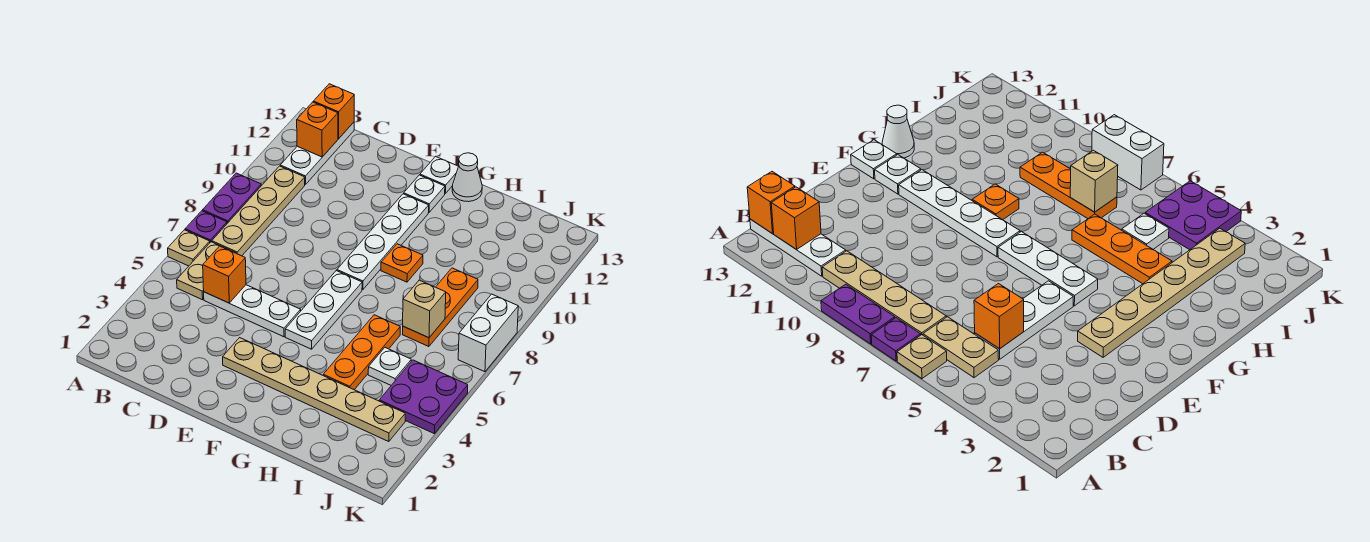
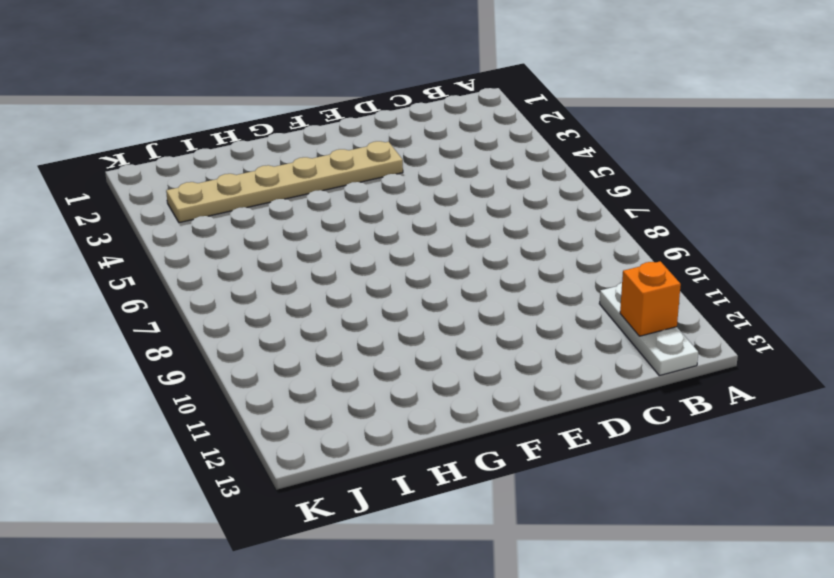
none -> tan 1x1 plate [168,230,210,266]
none -> purple 1x1 plate [185,211,227,242]
none -> purple 1x2 plate [203,173,261,223]

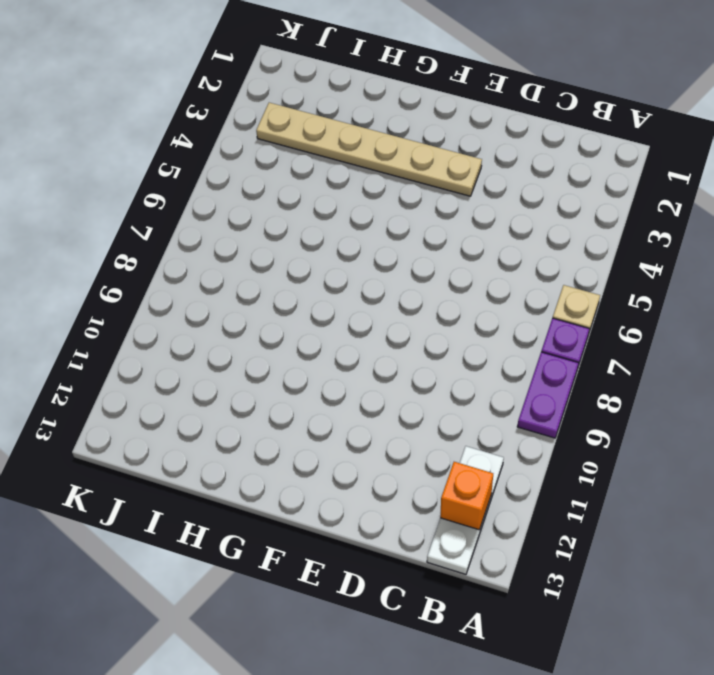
none -> tan 1x2 plate [177,242,235,300]
none -> tan 1x4 plate [212,166,305,256]
none -> white 1x3 plate [204,285,301,337]

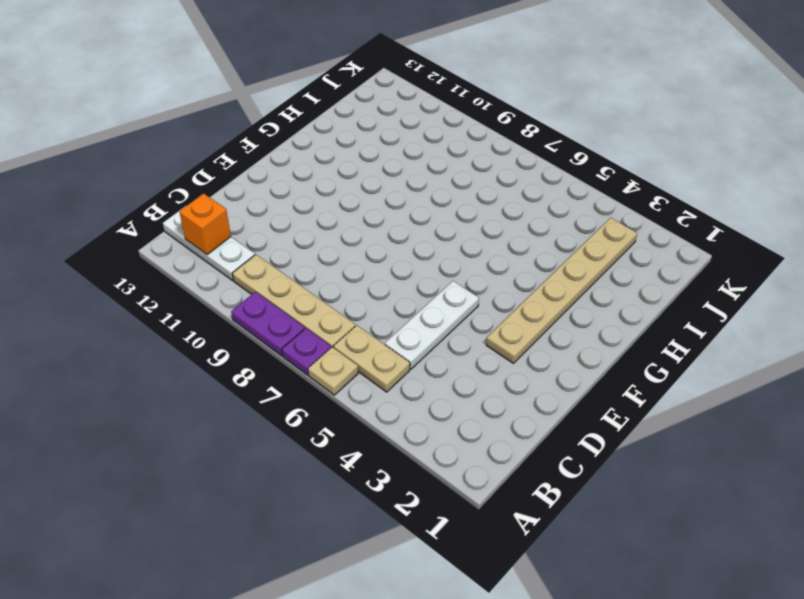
none -> white 1x3 plate [285,271,362,349]
none -> white 1x4 plate [337,194,429,290]
none -> white 1x1 plate [404,175,445,212]

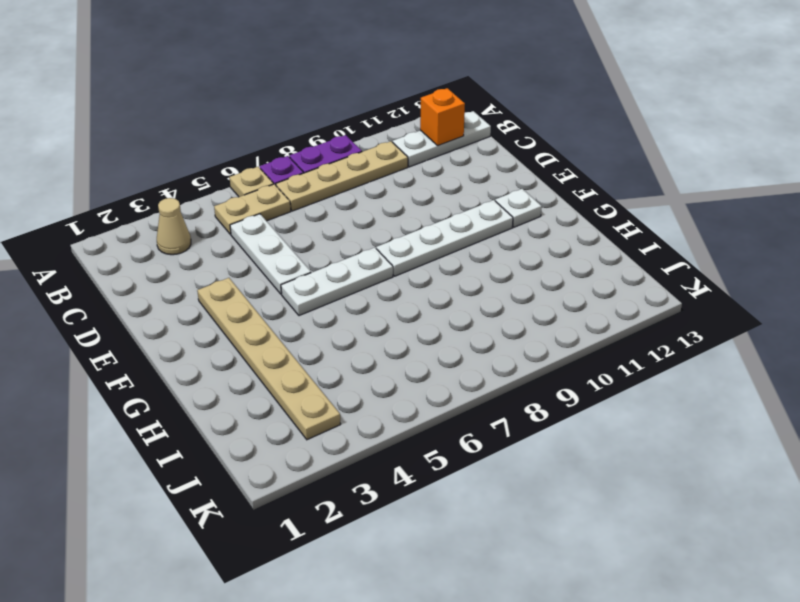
tan 1x1 cone [157,198,191,255] -> none
none -> white 1x1 plate [420,157,459,193]
none -> orange 1x1 plate [381,244,423,282]
none -> white 1x1 cone [452,153,482,202]

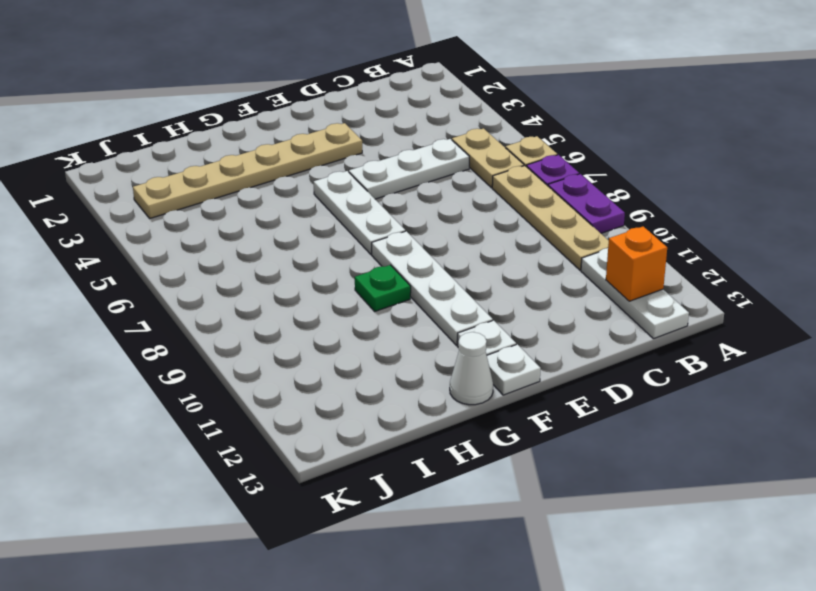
green 1x1 plate [355,265,411,311] -> orange 1x1 plate [381,244,423,282]
none -> orange 1x3 plate [323,315,400,390]
none -> white 1x1 plate [368,348,411,385]
none -> orange 1x3 plate [403,268,478,347]

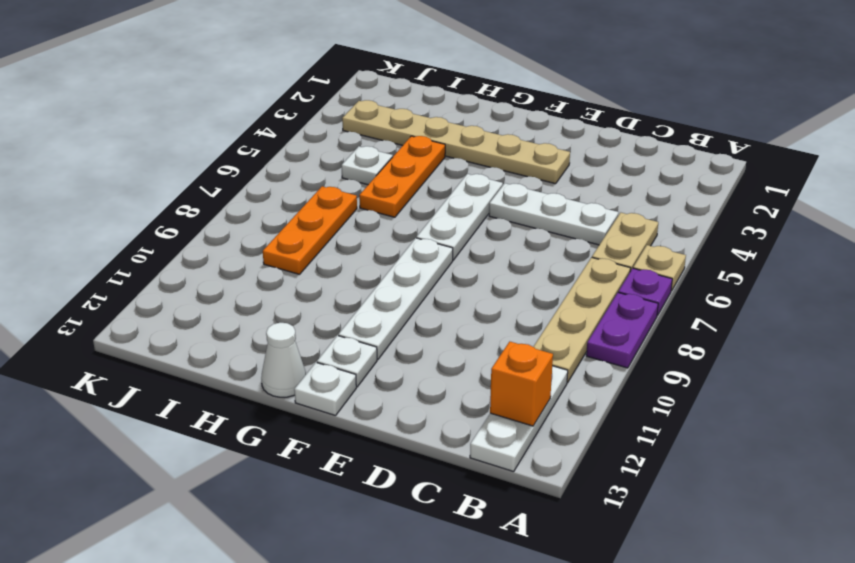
none -> orange 1x1 plate [381,244,423,282]
none -> purple 2x2 plate [379,360,468,433]
none -> white 1x2 brick [458,294,518,372]

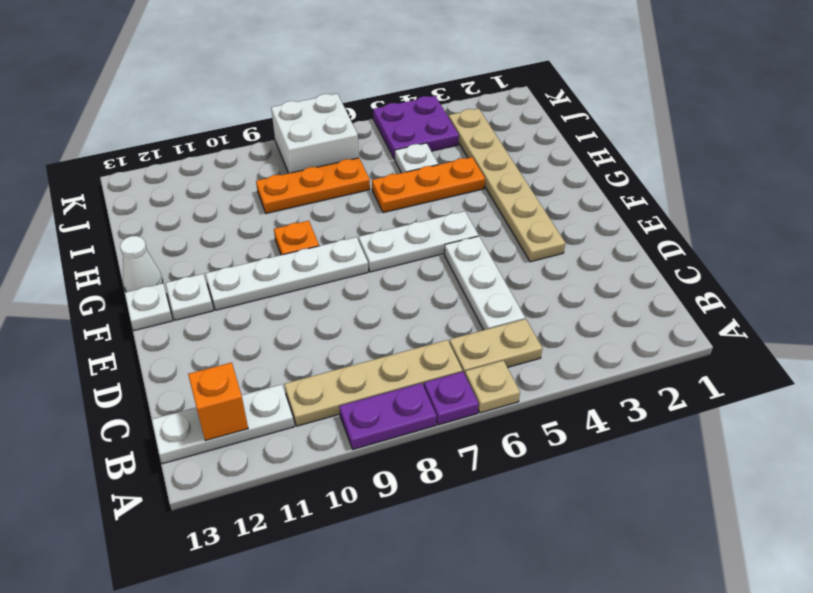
white 2x2 brick [271,94,359,173] -> white 1x2 brick [458,294,518,372]
none -> orange 1x1 brick [313,84,354,138]
none -> orange 1x1 brick [203,246,246,303]
none -> tan 1x1 brick [403,280,446,338]

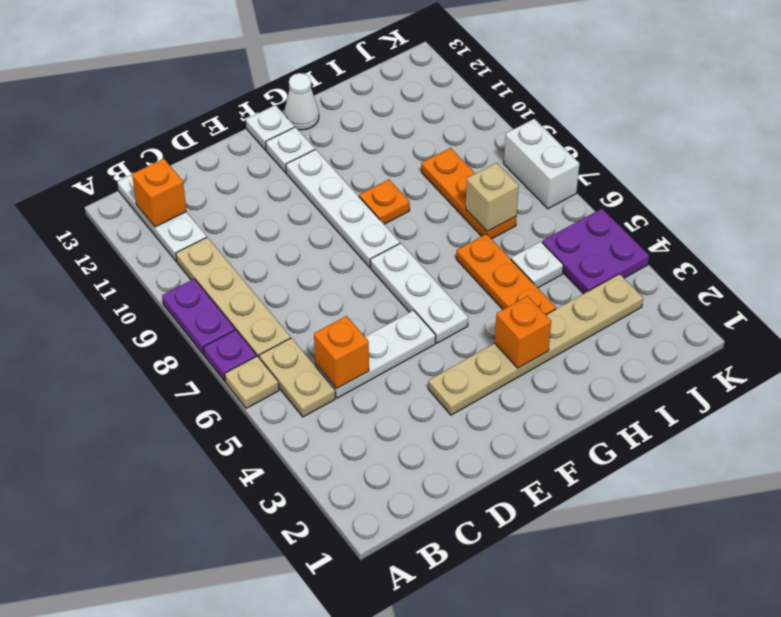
orange 1x1 brick [495,296,551,368] -> orange 1x1 brick moved to [313,84,354,138]

